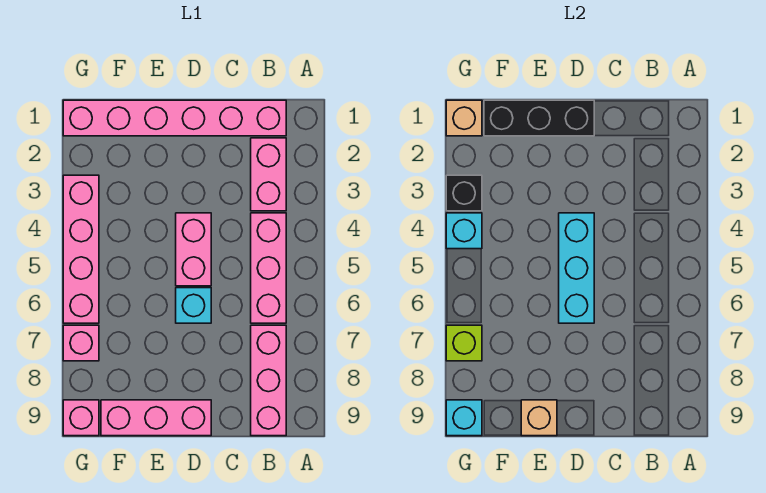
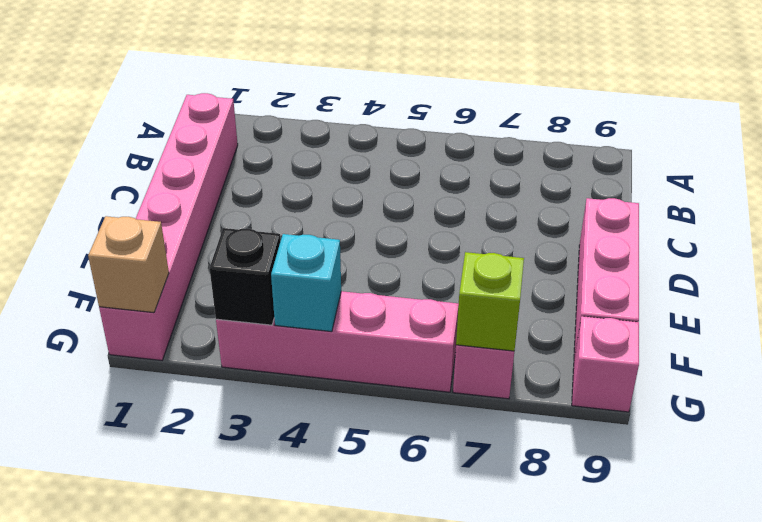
none -> pink 1x2 brick [251,138,286,211]
none -> pink 1x3 brick [251,213,286,323]
none -> pink 1x3 brick [251,325,286,436]

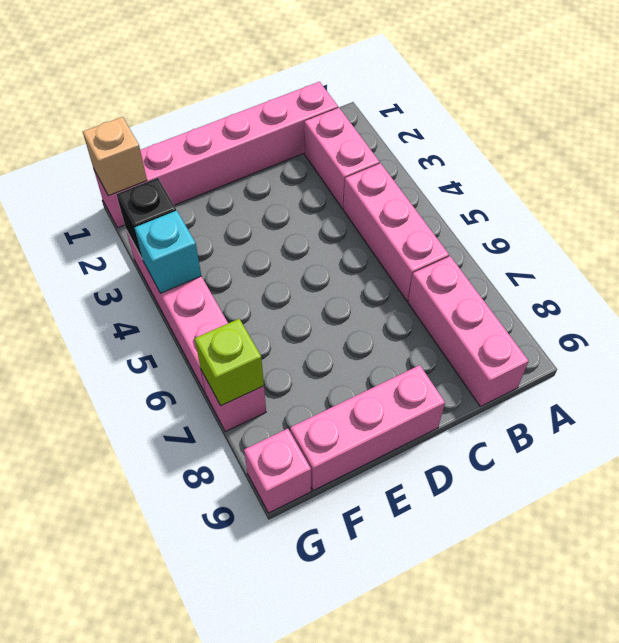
none -> pink 1x2 brick [176,213,211,286]
none -> cyan 1x1 brick [176,288,211,323]
none -> black 1x3 brick [484,100,594,136]

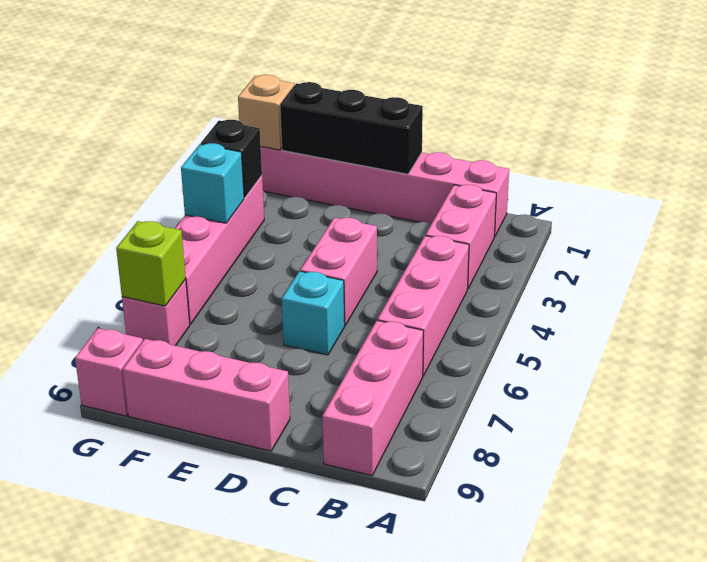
none -> cyan 1x3 brick [559,213,594,323]
none -> tan 1x1 brick [521,400,557,436]
none -> cyan 1x1 brick [446,400,482,436]

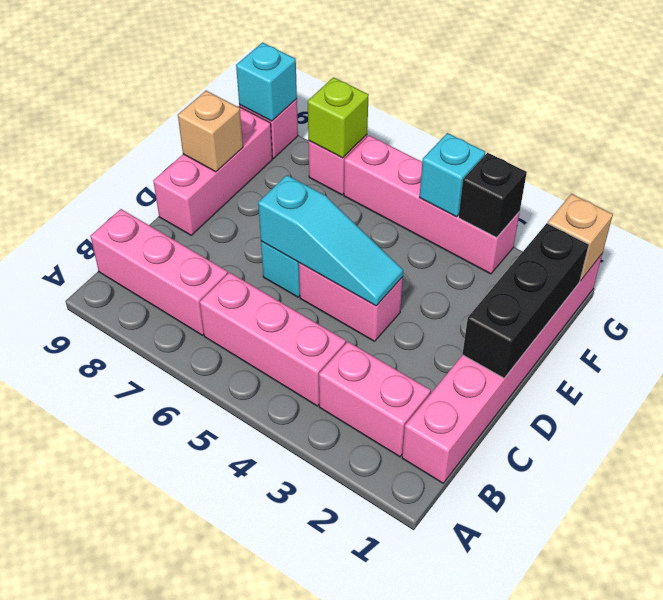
cyan 1x3 slope [258,175,403,306] -> cyan 1x3 brick [559,213,594,323]

